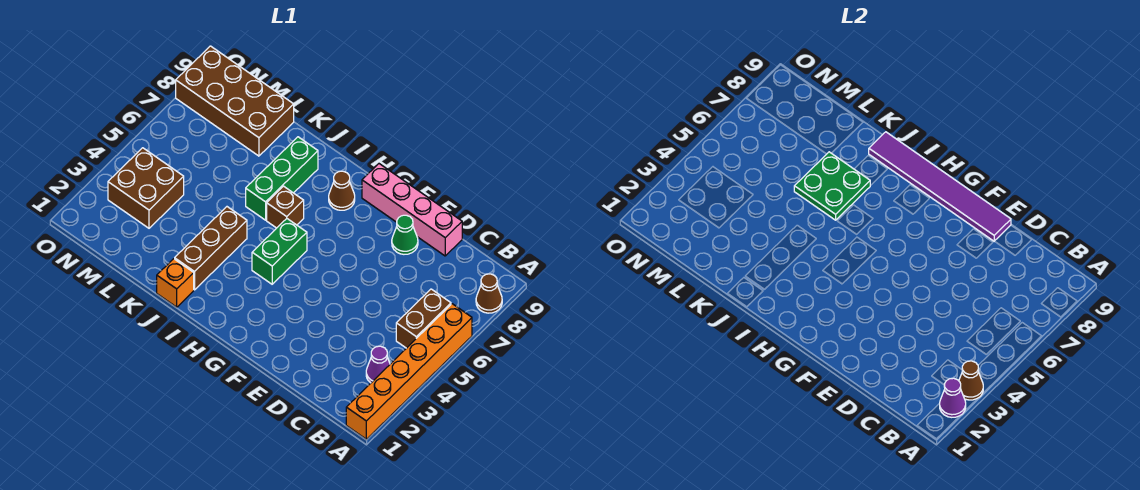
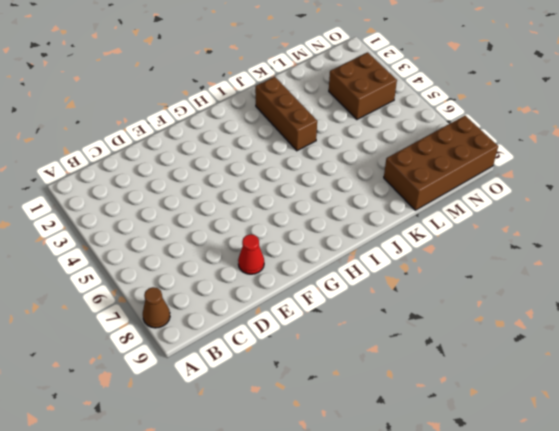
red 1x1 cone [238,234,264,274] -> green 1x1 cone [392,215,418,254]
none -> orange 1x6 brick [346,304,472,439]
none -> purple 1x1 cone [366,346,390,383]
none -> brown 1x2 brick [396,289,451,348]

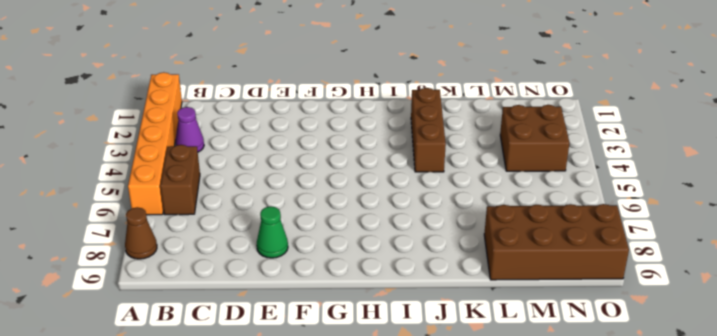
none -> pink 1x4 brick [362,164,462,256]
none -> green 1x2 brick [252,219,307,284]
none -> brown 1x1 cone [329,171,355,210]

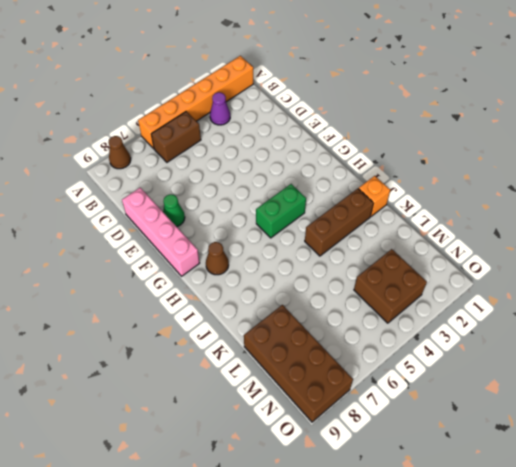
none -> brown 1x1 brick [267,186,304,228]
none -> green 1x3 brick [246,137,318,220]
none -> purple 1x1 cone [940,378,966,417]

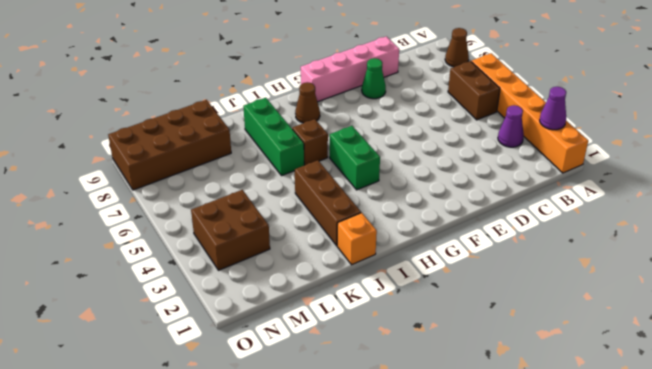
none -> brown 1x1 cone [959,361,983,400]
none -> purple 1x6 tile [869,132,1011,241]
none -> green 2x2 plate [794,152,870,220]

